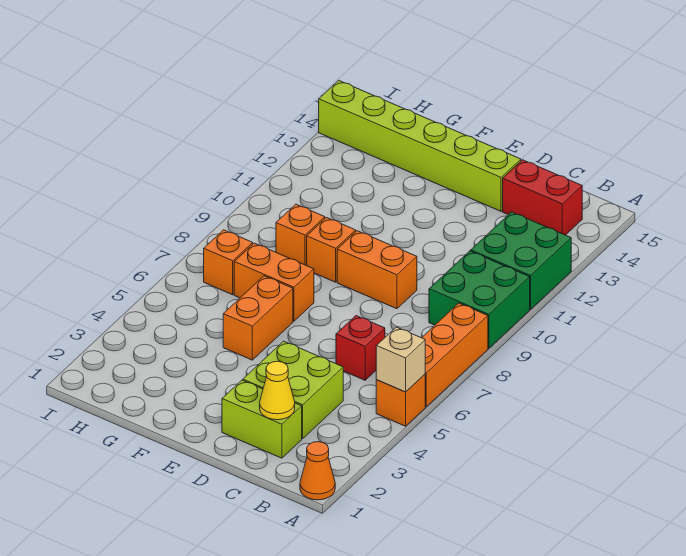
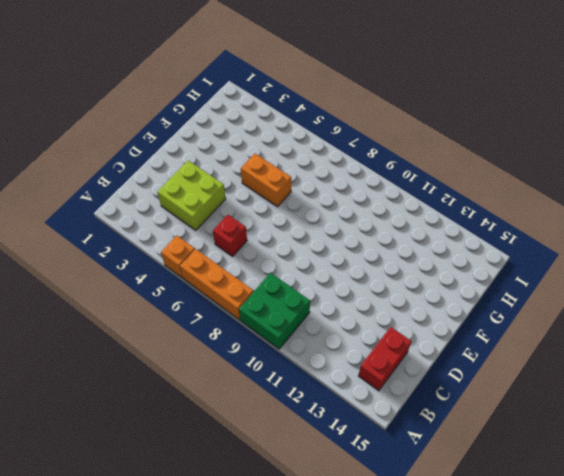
none -> orange 1x1 cone [300,442,335,500]
none -> green 2x2 brick [471,212,571,309]
none -> lime 1x2 brick [222,380,302,458]

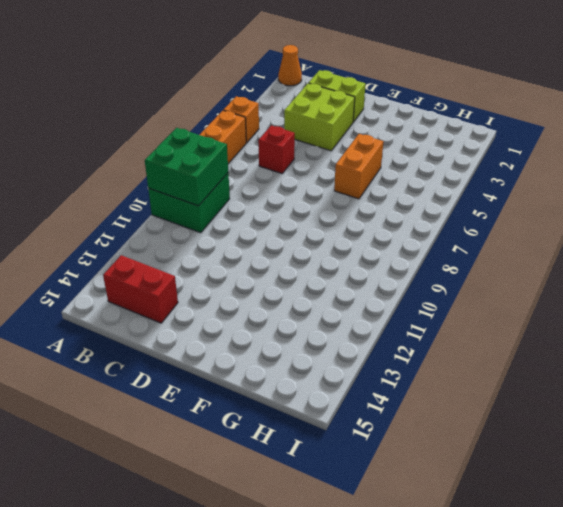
green 2x2 brick [145,128,228,206] -> green 2x2 brick moved to [471,212,571,309]
none -> orange 1x2 brick [337,231,417,309]
none -> lime 1x6 brick [319,80,521,211]
none -> orange 1x2 brick [234,243,314,321]

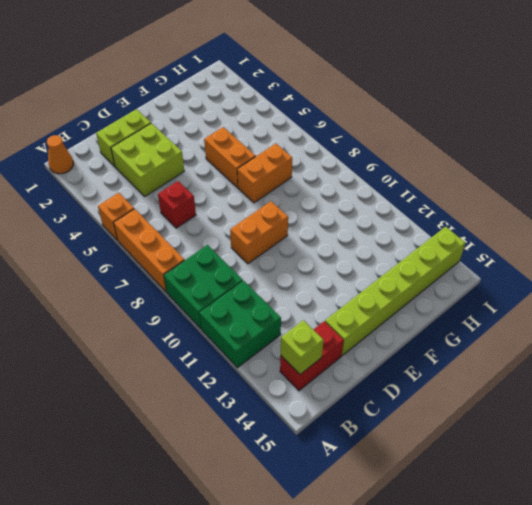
lime 1x1 brick [281,320,324,375] -> none
none -> orange 1x1 brick [307,218,356,282]
none -> orange 1x1 brick [276,204,325,266]
none -> orange 1x1 brick [204,230,253,295]

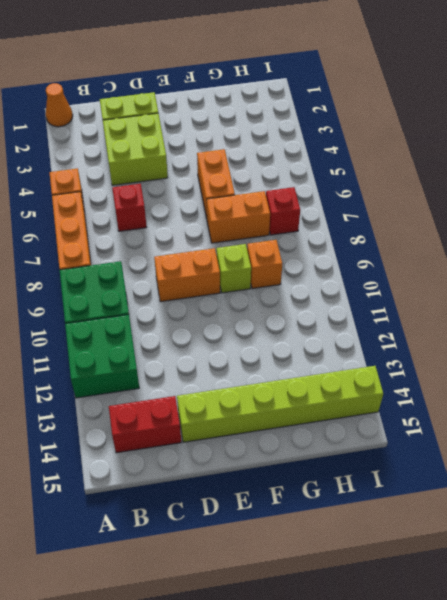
lime 1x1 brick [216,244,251,293] -> orange 1x1 brick [307,218,356,282]
red 1x1 brick [266,187,300,235] -> orange 1x1 brick [204,230,253,295]
none -> tan 1x1 brick [376,327,425,392]
none -> yellow 1x1 cone [260,361,295,420]

